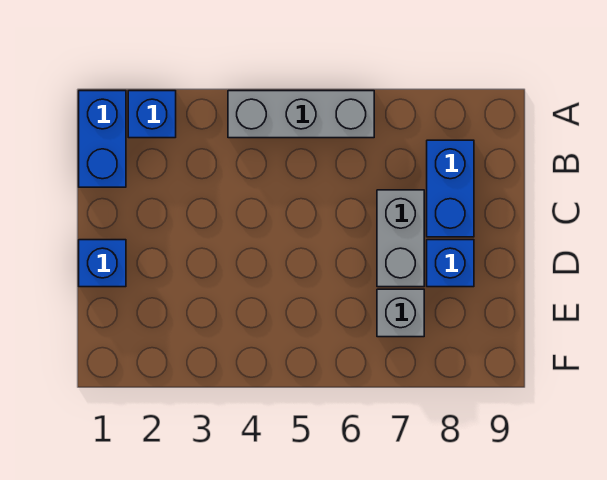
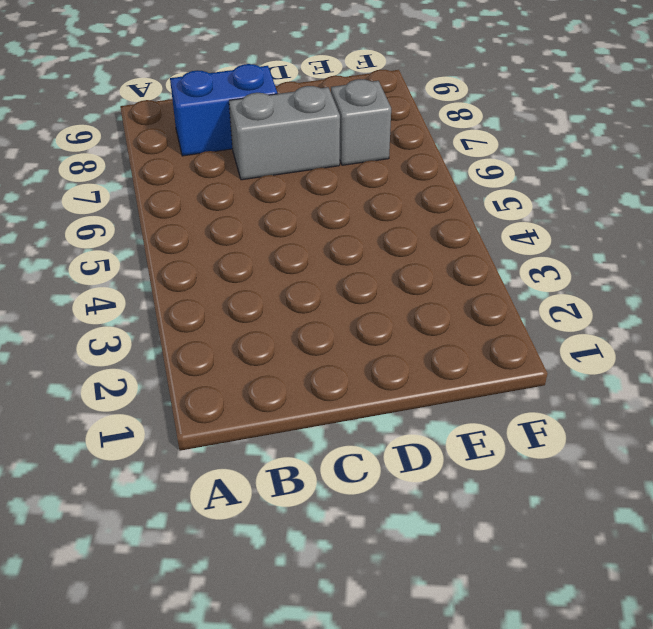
none -> blue 1x2 brick [79,91,126,187]
none -> blue 1x1 brick [128,91,176,138]

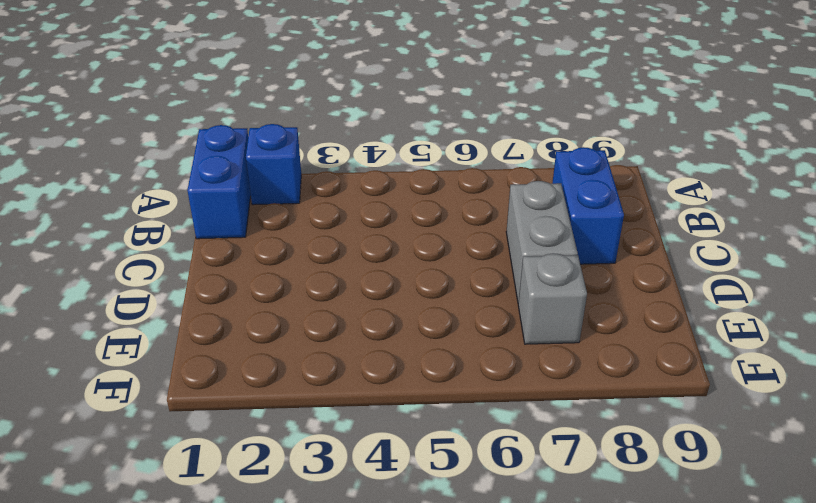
none -> grey 1x3 brick [228,91,374,138]
none -> blue 1x1 brick [79,240,126,287]

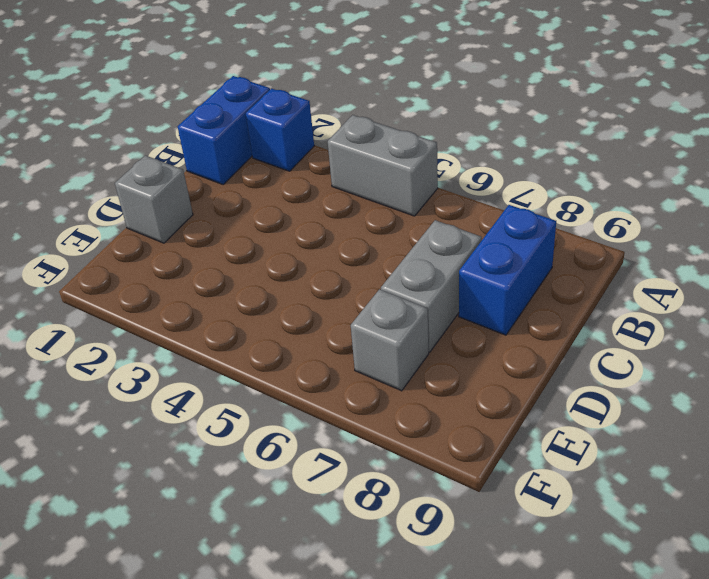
grey 1x2 brick [328,115,438,216] -> grey 1x3 brick [228,91,374,138]
grey 1x1 brick [115,155,193,243] -> blue 1x1 brick [79,240,126,287]
none -> blue 1x1 brick [427,240,474,287]

